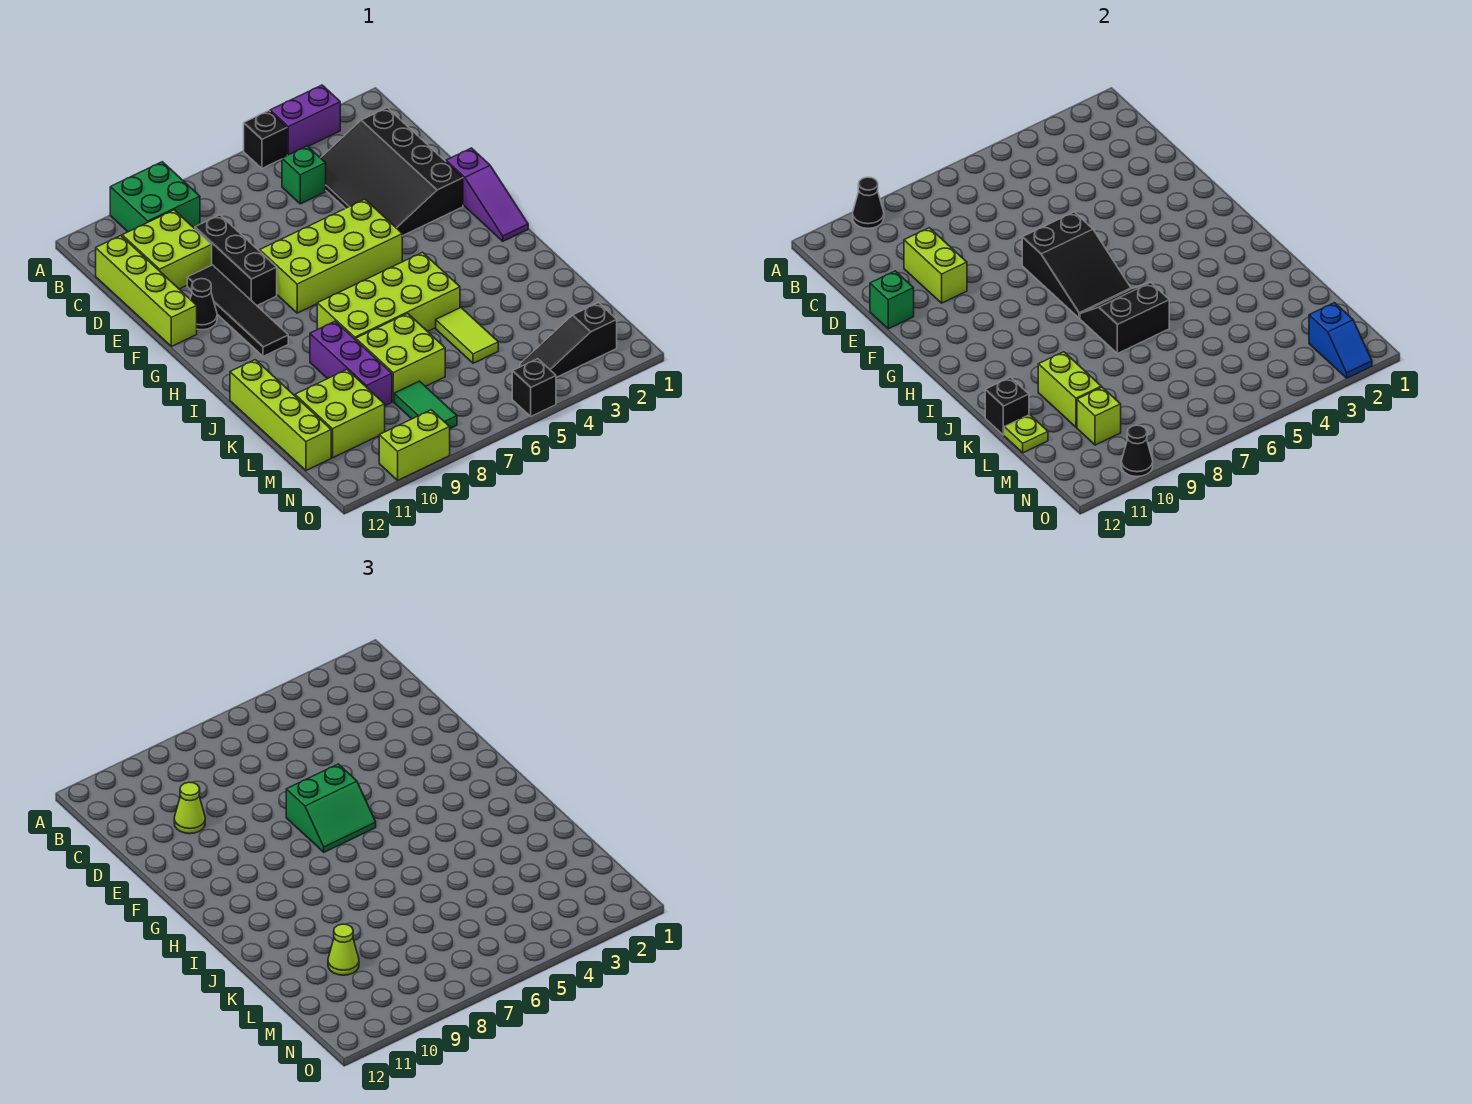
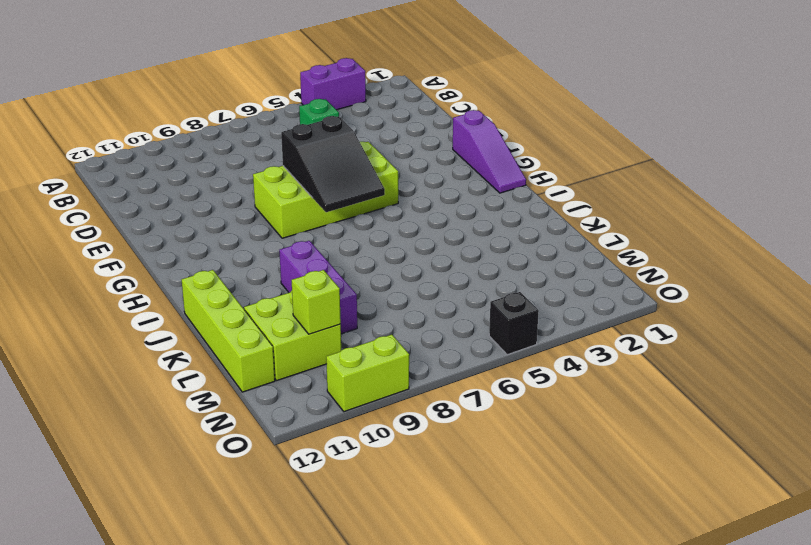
none -> black 1x1 brick [244,111,287,168]
none -> green 2x2 brick [110,162,200,232]
none -> black 3x4 slope [321,108,463,236]
none -> lime 2x2 brick [122,210,212,289]

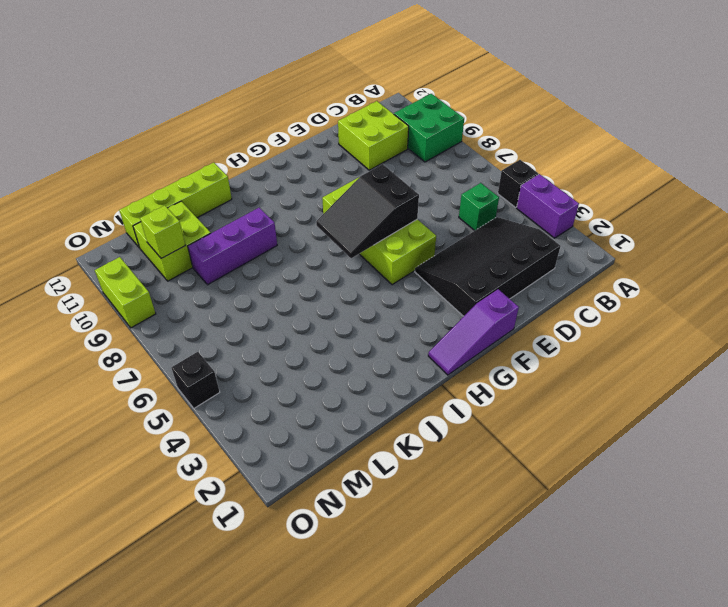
none -> lime 1x4 brick [96,236,197,347]
none -> black 1x3 brick [195,215,277,305]
none -> black 1x4 tile [187,265,288,356]
none -> black 1x1 cone [190,279,217,330]

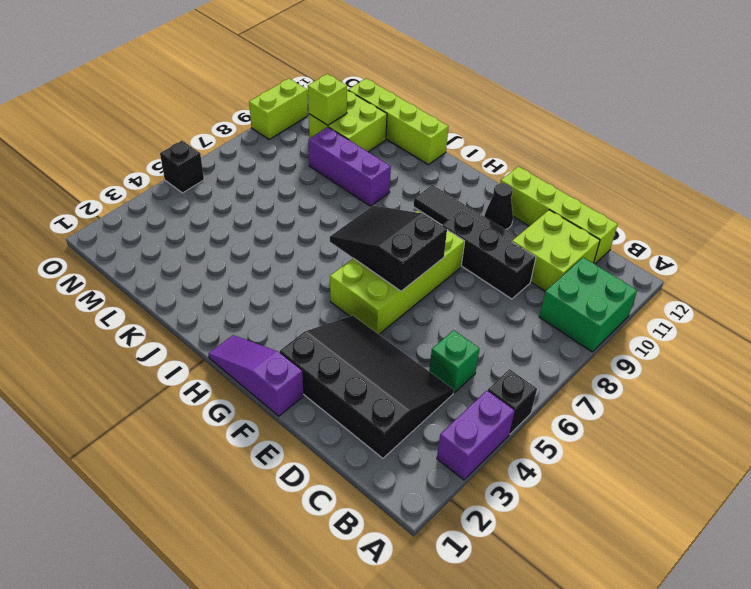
none -> lime 2x4 brick [317,252,460,340]
none -> lime 1x2 tile [436,308,498,363]
none -> lime 2x2 brick [356,313,445,402]
none -> green 1x2 tile [394,381,457,428]

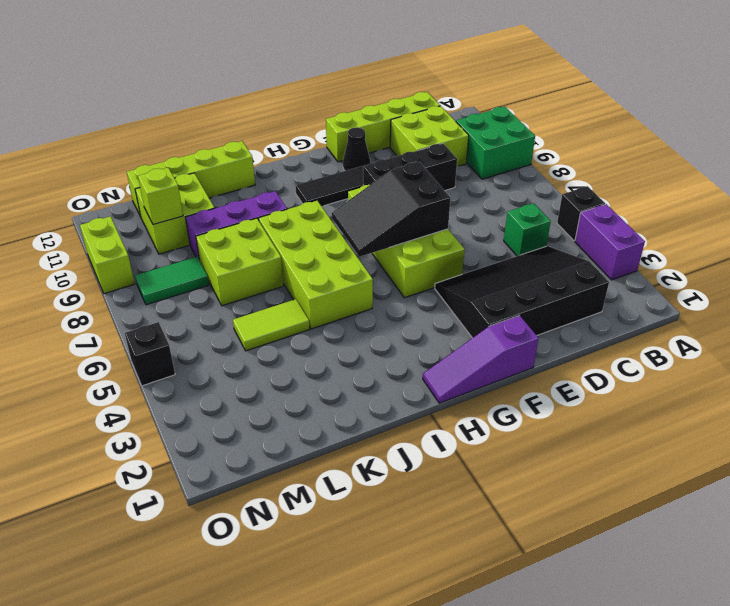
none -> black 1x3 slope [520,303,617,377]
none -> black 1x1 cone [853,177,884,228]
none -> lime 1x2 brick [904,228,967,303]
none -> green 1x1 brick [870,271,914,329]

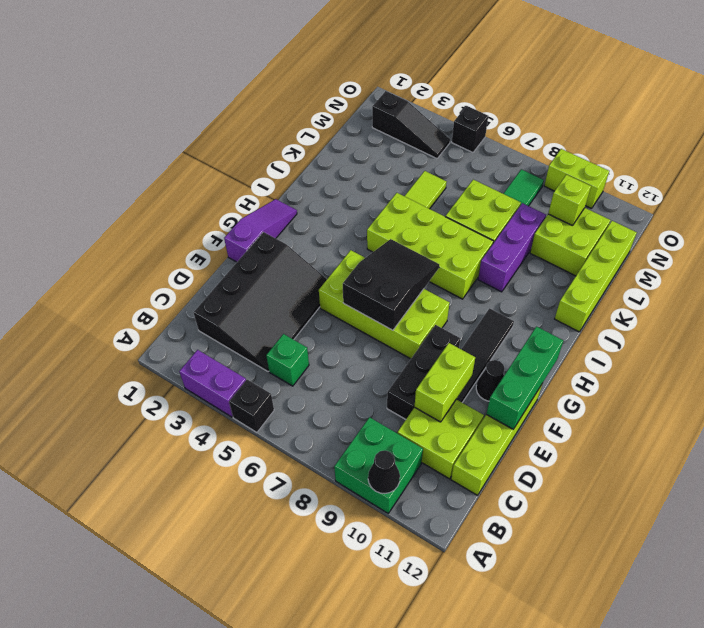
green 1x3 brick [486,327,563,429] -> green 1x1 brick [870,271,914,329]
none -> black 2x2 slope [1080,282,1169,354]
none -> lime 1x2 brick [1038,352,1101,427]
none -> black 1x1 brick [985,377,1029,435]
none -> lime 1x1 plate [1004,415,1048,453]

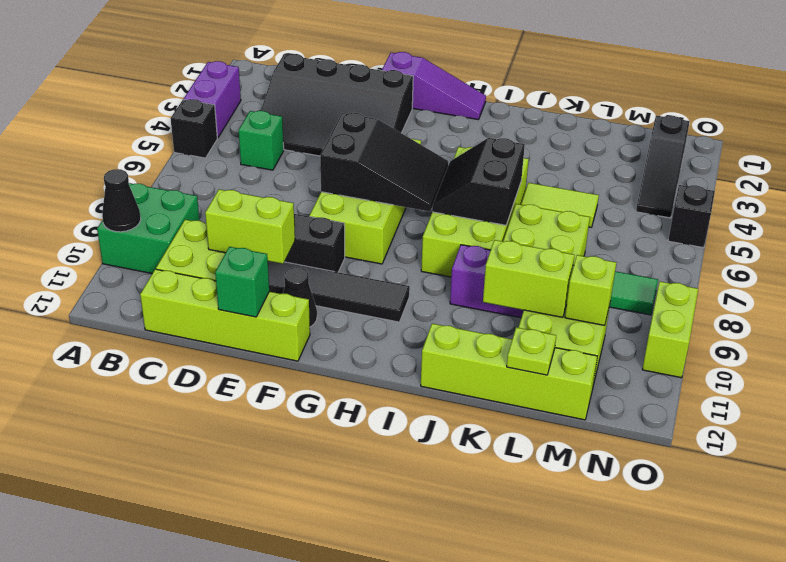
none -> black 1x1 brick [985,377,1029,435]
none -> blue 1x2 slope [1309,303,1372,378]
none -> black 1x1 cone [1121,425,1153,476]
none -> lime 1x1 cone [174,782,205,834]

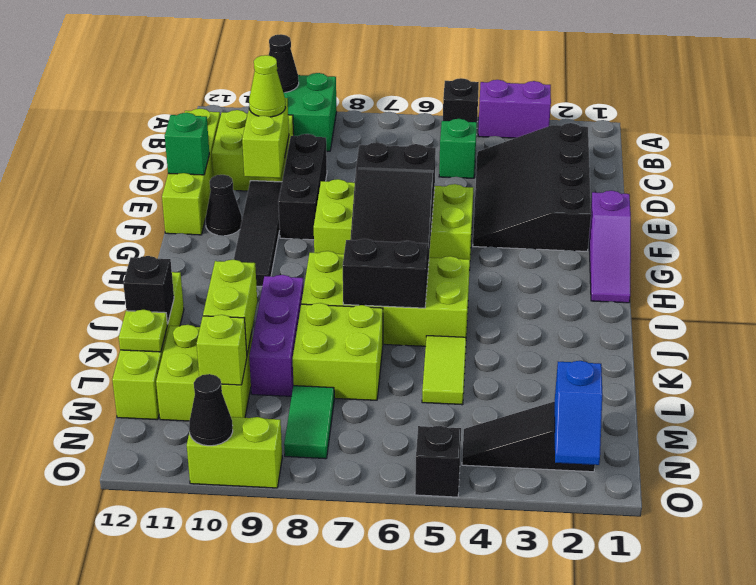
none -> green 2x2 slope [286,764,376,852]
none -> lime 1x1 cone [328,924,359,975]

